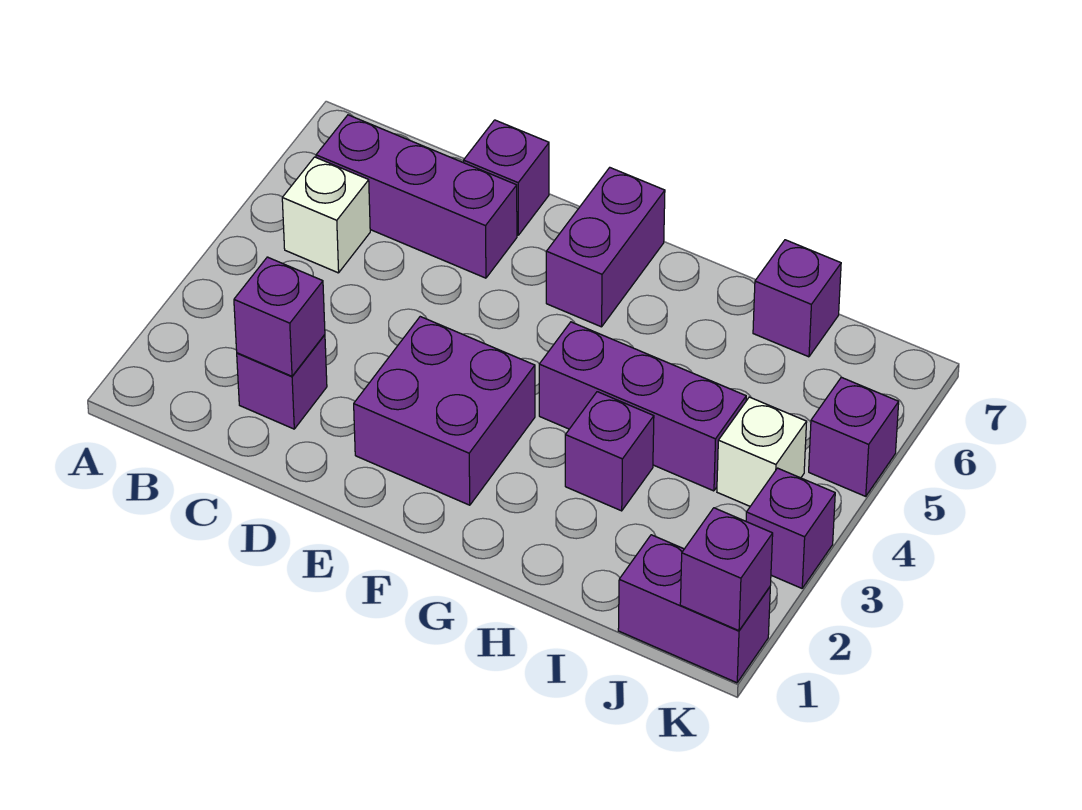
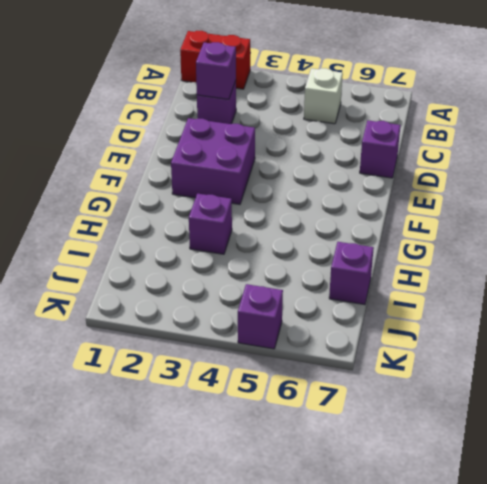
red 1x2 brick [180,31,250,89] -> none
none -> purple 1x3 brick [316,115,517,278]
none -> purple 1x2 brick [546,168,665,327]
none -> purple 1x3 brick [539,322,746,491]

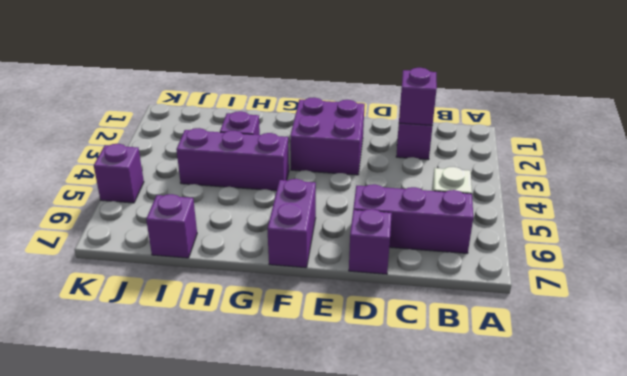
none -> purple 1x2 brick [618,535,770,683]
none -> white 1x1 brick [717,397,807,506]
none -> purple 1x1 brick [746,468,835,588]

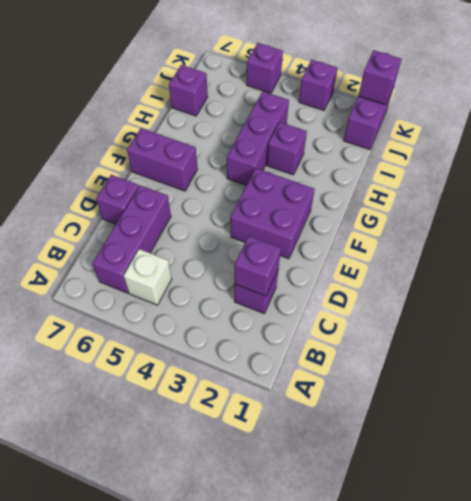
none -> white 1x1 brick [717,397,807,506]

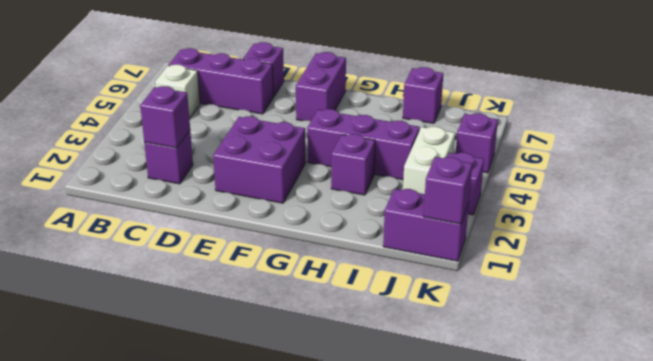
white 1x2 brick [403,127,455,194] -> white 1x1 brick [717,397,807,506]

